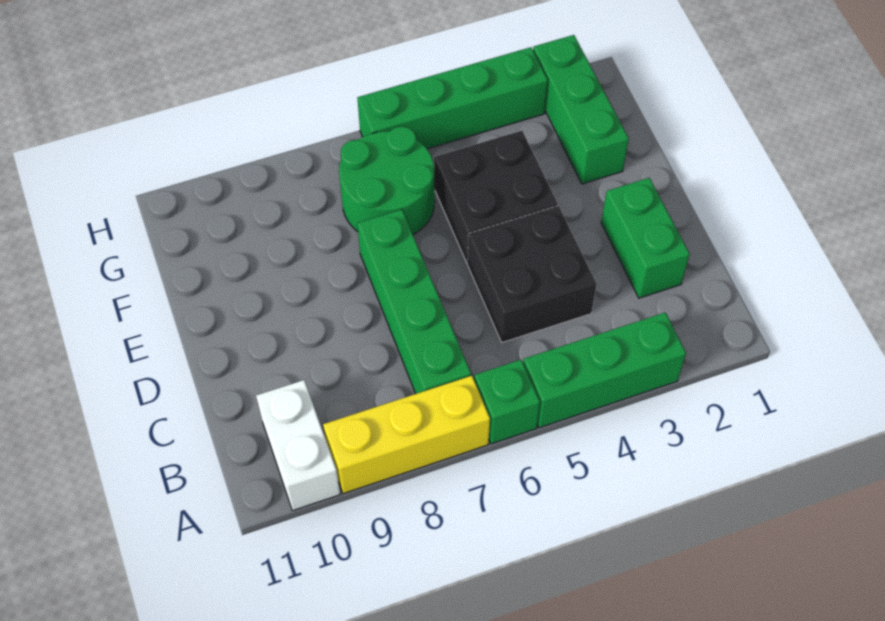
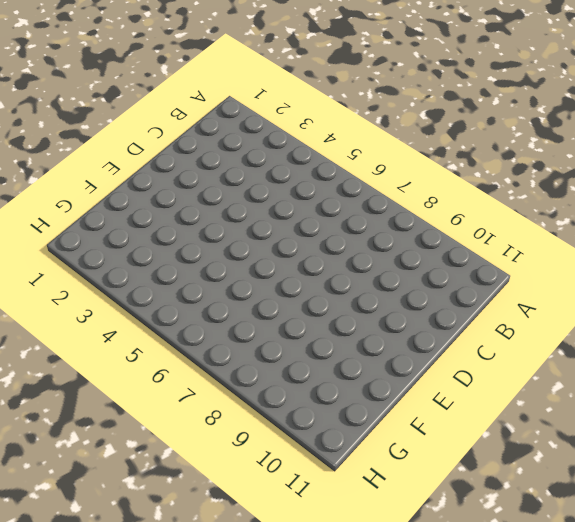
none -> green 1x3 brick [523,313,686,428]
none -> green 1x1 brick [474,360,540,444]

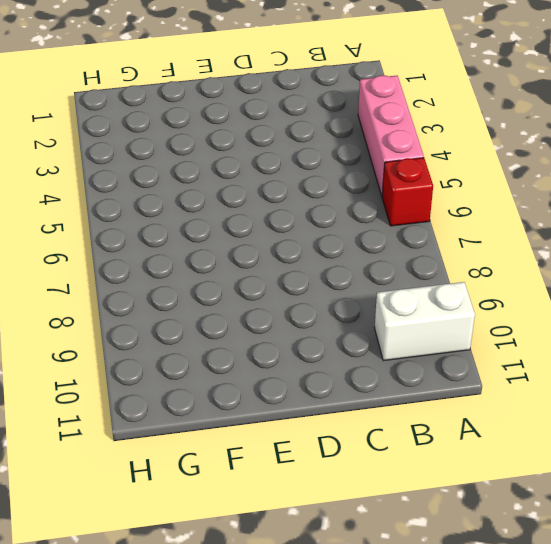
pink 1x3 brick [358,75,424,196] -> green 1x3 brick [523,313,686,428]
red 1x1 brick [382,158,433,226] -> green 1x1 brick [474,360,540,444]
none -> yellow 1x3 brick [323,376,490,494]
none -> green 1x4 brick [357,210,471,394]

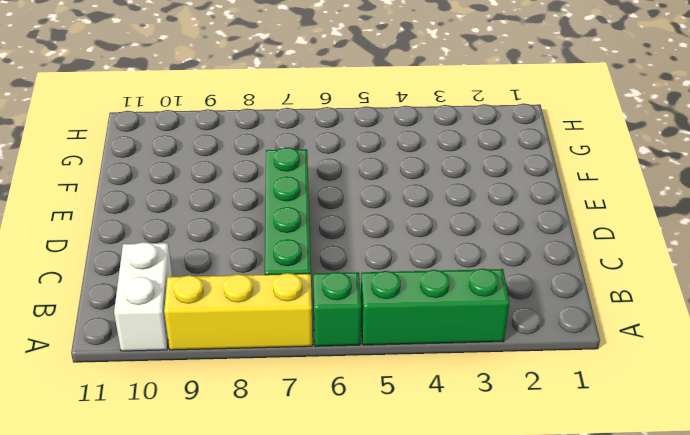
none -> green 1x2 brick [601,178,690,298]
none -> black 2x2 brick [467,206,597,342]

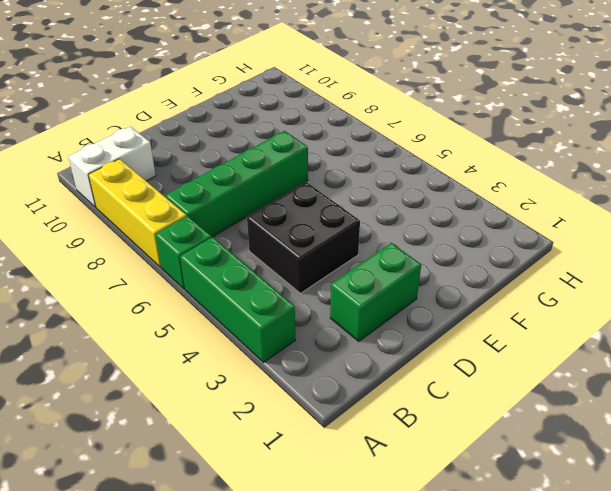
none -> black 2x2 brick [434,131,558,262]
none -> green 1x3 brick [533,35,629,184]

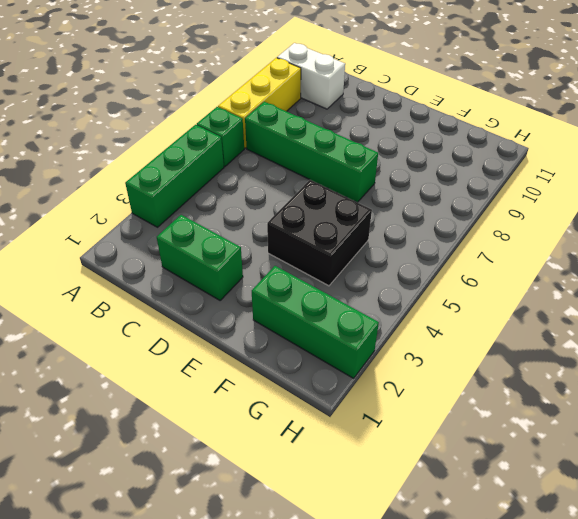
none -> black 2x2 brick [467,206,597,342]
none -> green 2x2 round brick [339,126,435,235]

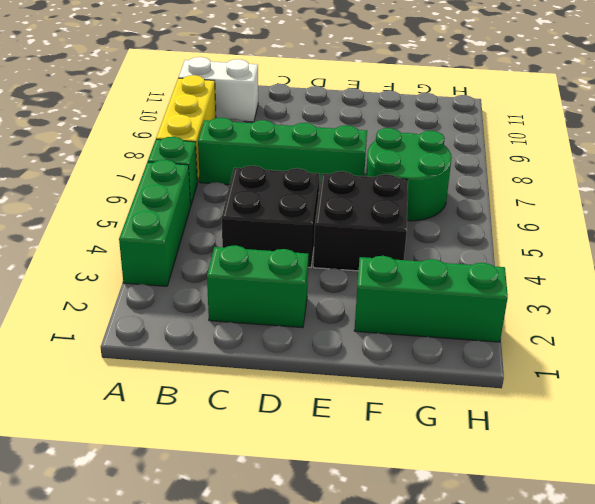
none -> green 1x4 brick [357,47,548,149]

